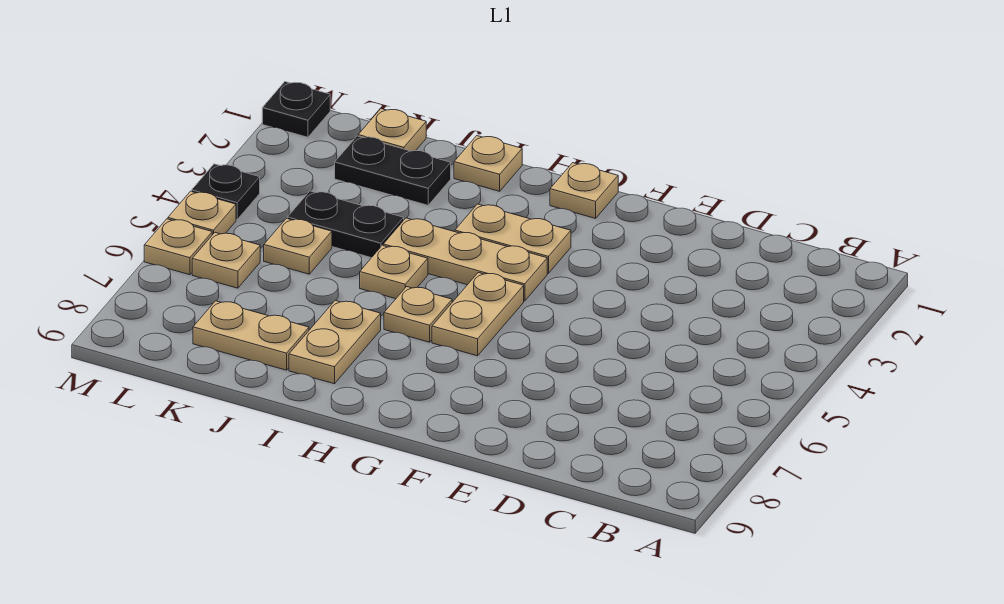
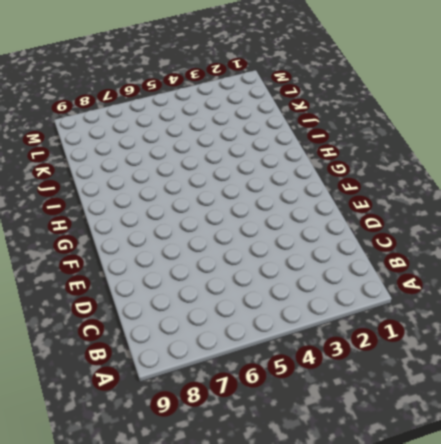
none -> tan 1x1 plate [550,163,618,218]
none -> tan 1x2 plate [455,204,571,273]
none -> tan 1x3 plate [383,218,547,301]

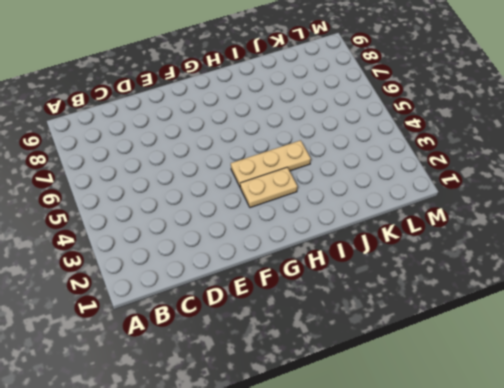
none -> tan 1x1 plate [550,163,618,218]
none -> tan 1x2 plate [432,273,524,356]
none -> tan 1x1 plate [384,287,452,342]

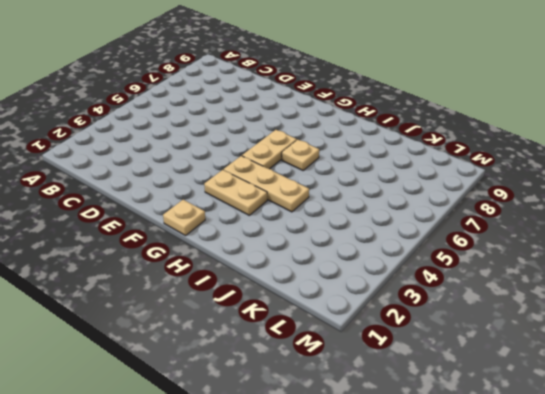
none -> tan 1x1 plate [454,136,522,191]
none -> tan 1x1 plate [360,245,428,299]
none -> tan 1x2 plate [289,300,381,384]

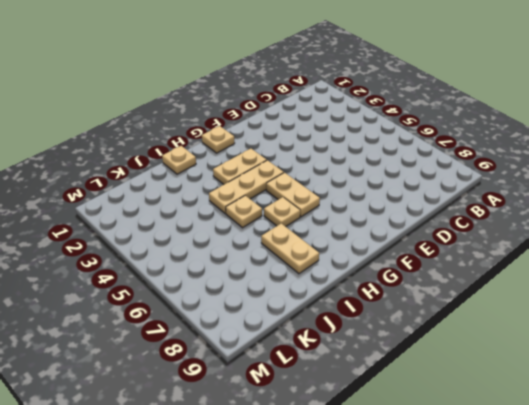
none -> black 1x2 plate [335,136,451,205]
none -> black 1x2 plate [287,191,404,258]
none -> tan 1x2 plate [193,301,309,370]

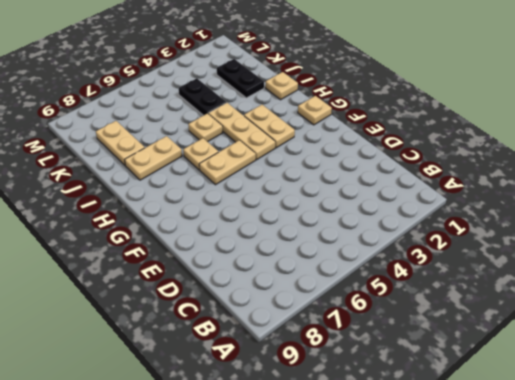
none -> tan 1x1 plate [358,109,426,151]
none -> tan 1x1 plate [264,219,332,274]
none -> tan 1x1 plate [192,233,260,288]

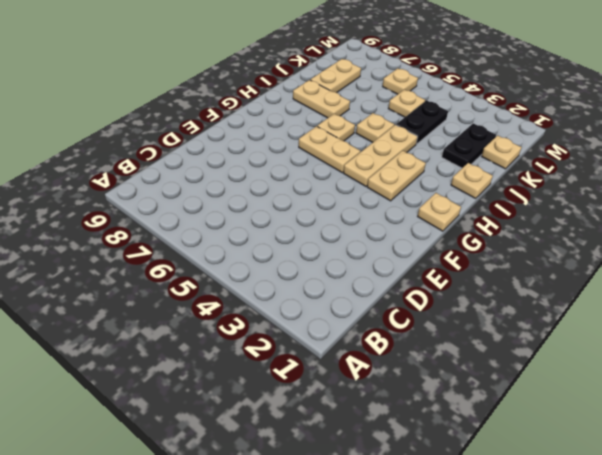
none -> black 1x1 plate [262,82,330,137]
none -> black 1x1 plate [192,164,260,220]
none -> tan 1x1 plate [168,191,236,235]

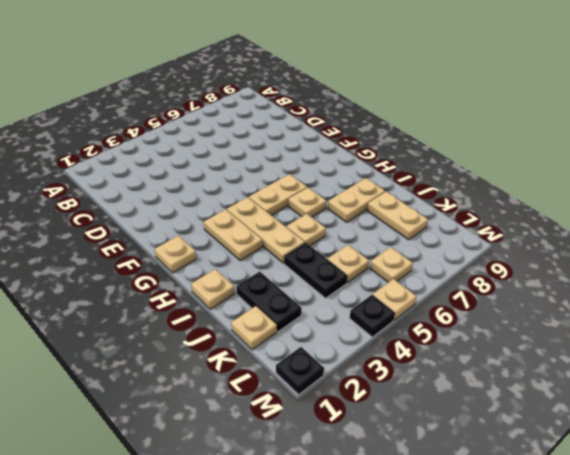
none -> tan 1x1 plate [144,219,212,275]

